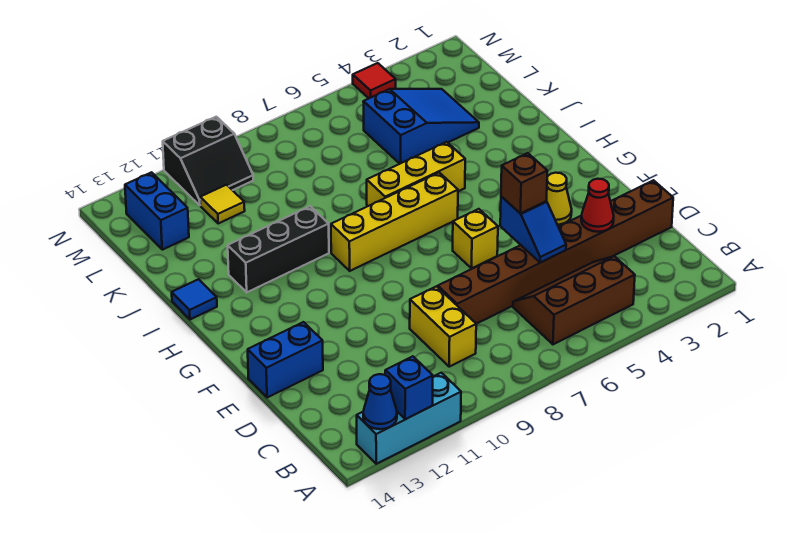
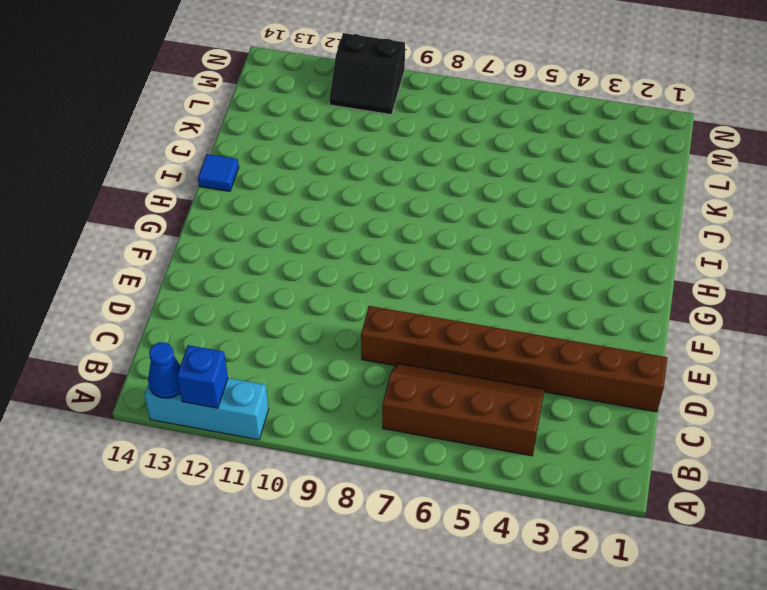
brown 2x4 slope [382,363,544,456] -> brown 2x3 slope [513,256,635,344]
none -> yellow 1x2 brick [410,286,476,367]
none -> blue 1x2 brick [248,322,323,398]
none -> yellow 1x1 cone [547,173,572,225]

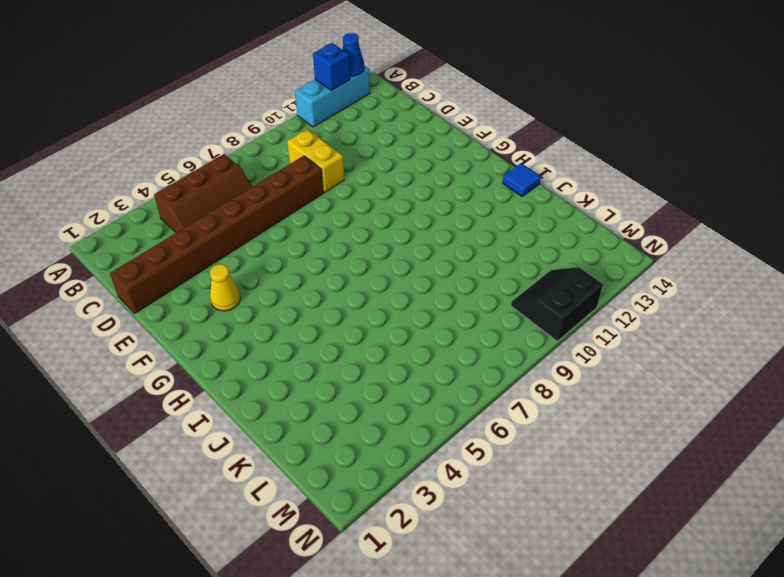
none -> blue 1x2 brick [248,322,323,398]
none -> yellow 1x1 brick [453,209,498,268]
none -> yellow 1x4 brick [331,173,458,271]

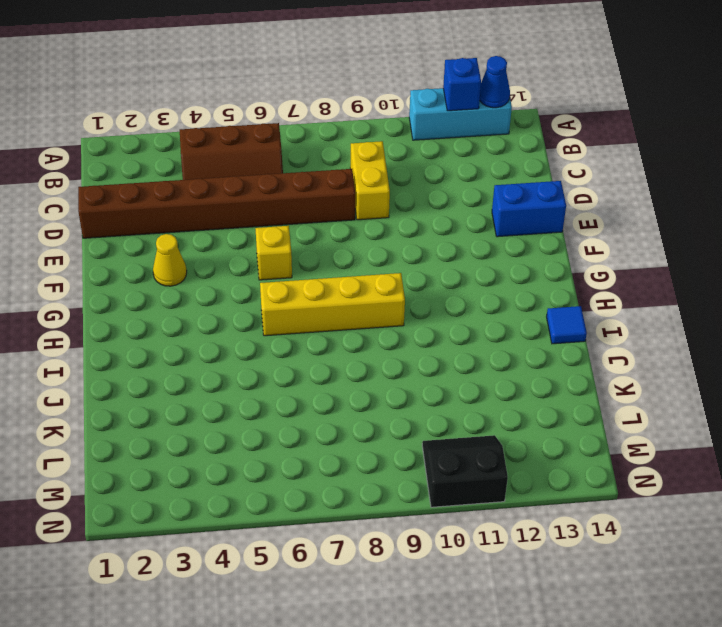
none -> yellow 1x3 brick [367,142,465,206]
none -> black 1x3 brick [228,206,329,292]
none -> blue 2x3 slope [363,89,479,164]

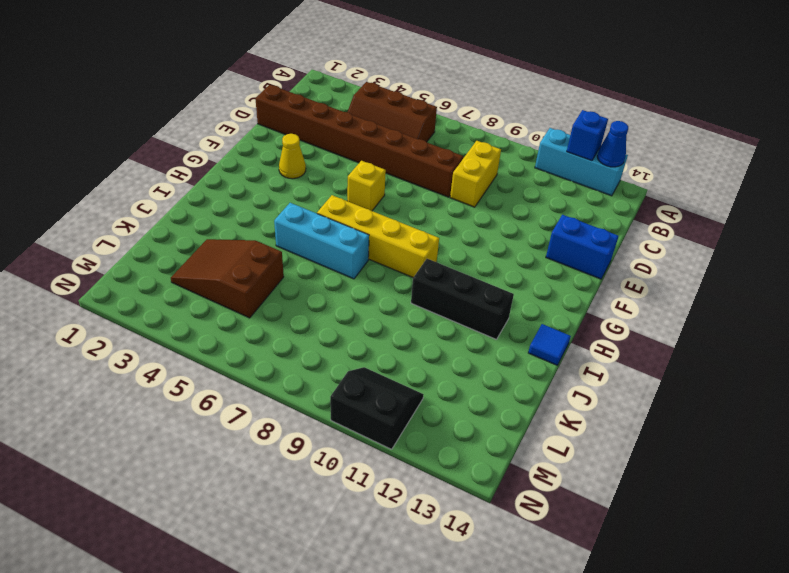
cyan 1x3 brick [274,203,369,279] -> yellow 1x3 brick [367,142,465,206]
brown 2x3 slope [171,239,284,318] -> blue 2x3 slope [363,89,479,164]
none -> yellow 1x1 tile [200,185,245,223]
none -> blue 1x2 brick [125,172,189,250]
none -> red 1x1 tile [353,63,396,98]

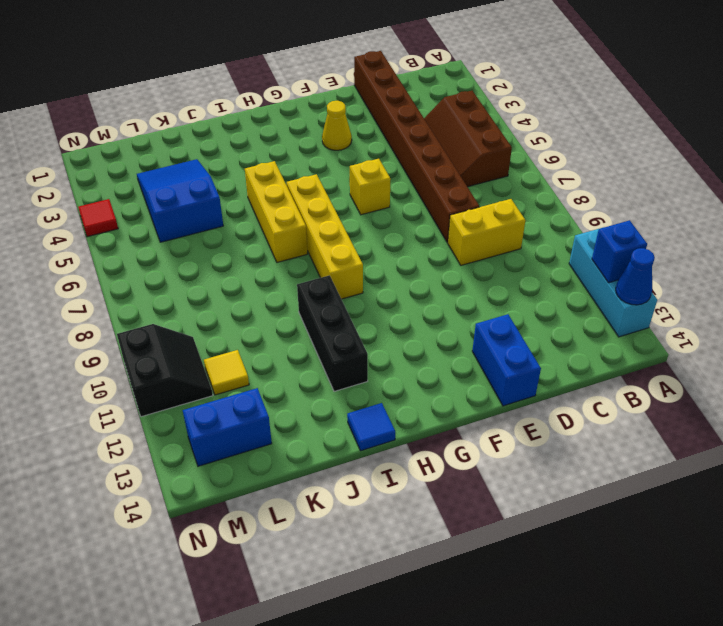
none -> red 1x1 cone [581,179,614,232]
none -> blue 1x2 slope [500,196,566,263]
none -> brown 1x1 brick [501,153,547,213]

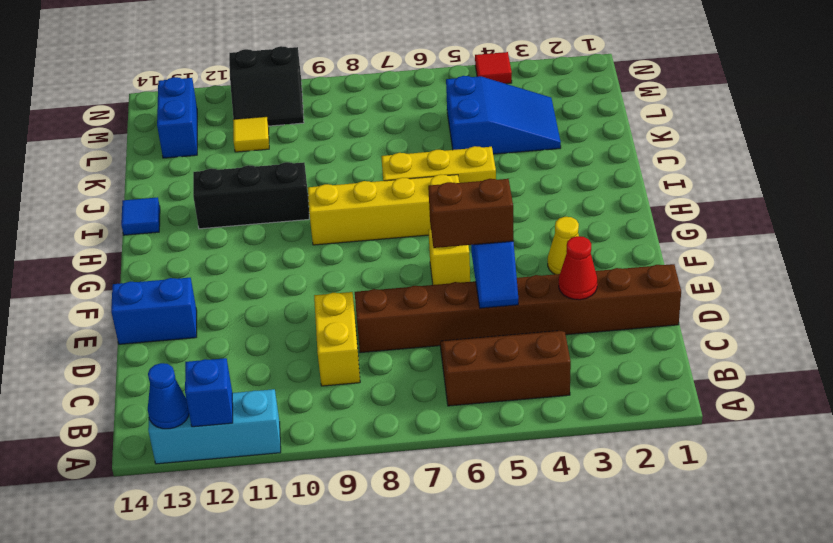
brown 1x2 brick [428,179,513,248] -> brown 1x1 brick [501,153,547,213]

